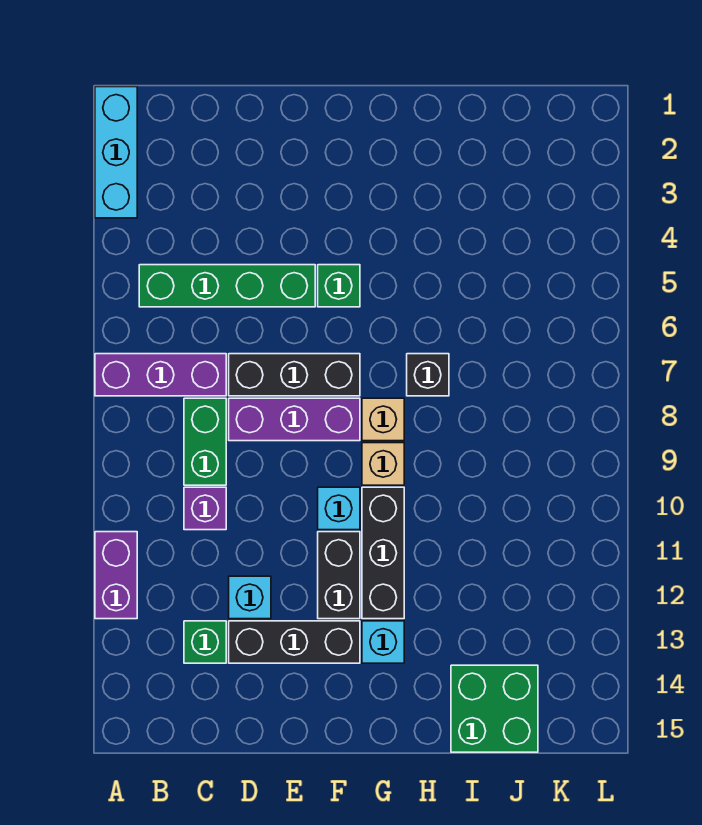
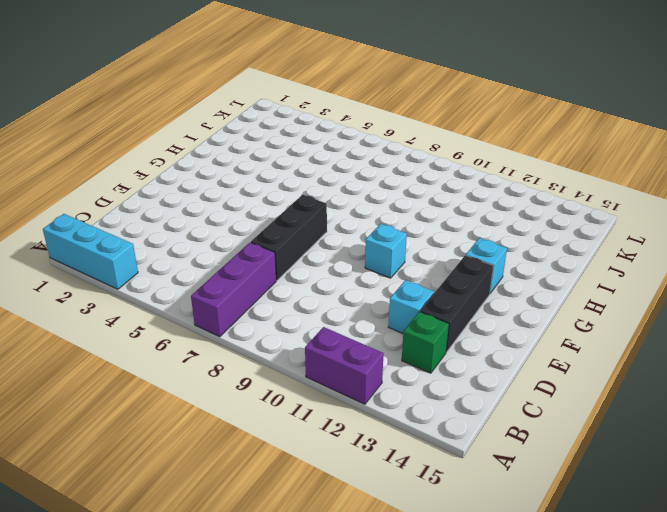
none -> green 1x4 brick [139,265,315,307]
none -> green 1x2 brick [184,398,226,485]
none -> purple 1x1 brick [184,487,226,530]

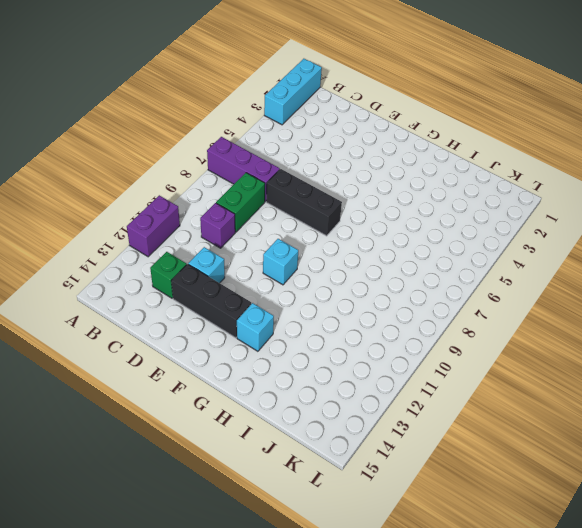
none -> green 1x4 brick [139,265,315,307]
none -> purple 1x3 brick [229,398,360,441]
none -> green 1x1 brick [318,265,360,307]

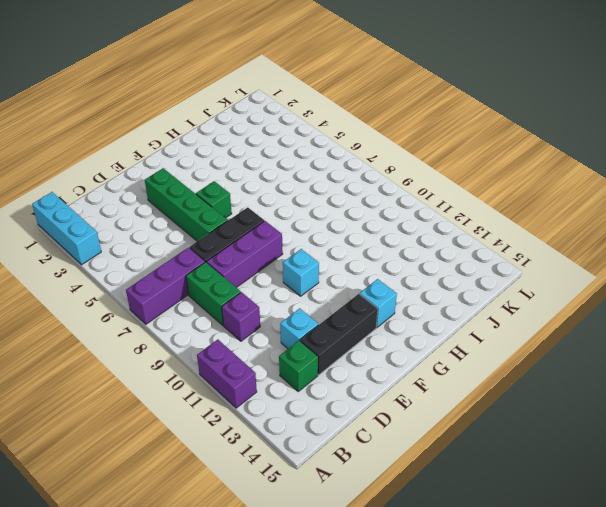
green 1x4 brick [145,168,228,241] -> green 1x4 brick turned to [139,265,315,307]
none -> black 1x2 brick [318,532,360,619]
none -> tan 1x1 brick [362,398,404,441]
none -> tan 1x1 brick [362,443,404,485]

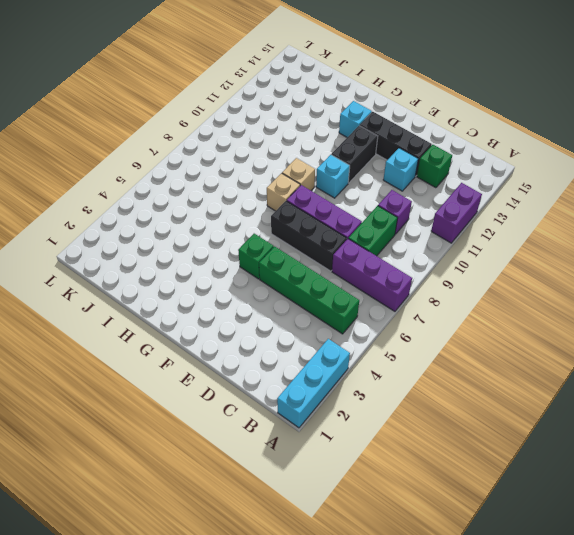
none -> black 1x3 brick [362,487,404,619]
none -> black 1x1 brick [407,354,449,396]
none -> green 2x2 brick [451,665,538,752]

